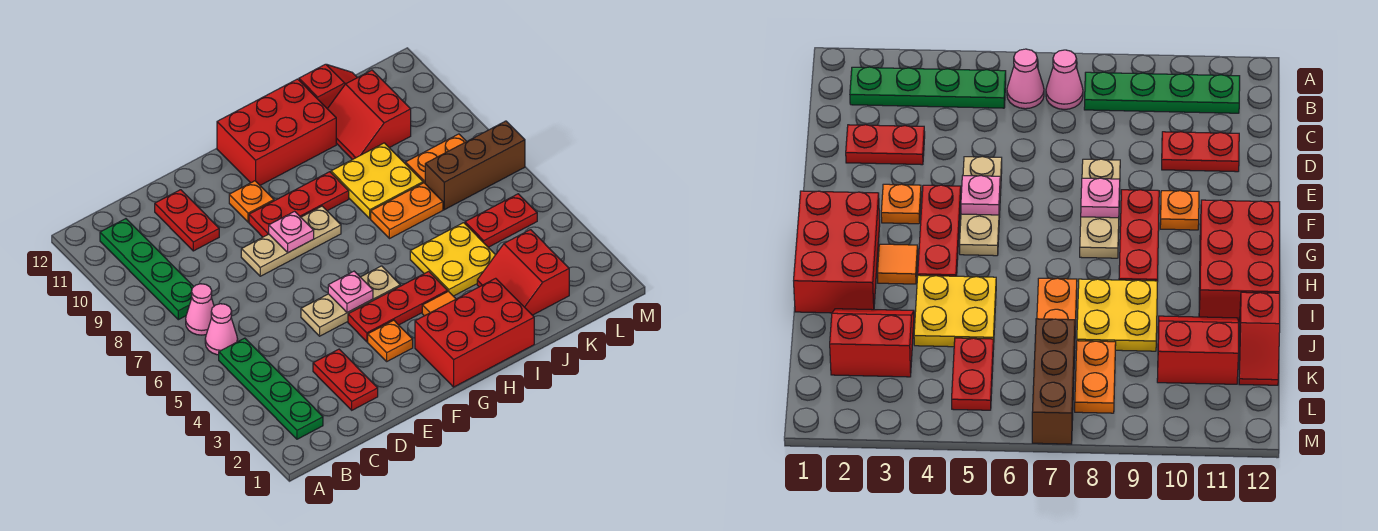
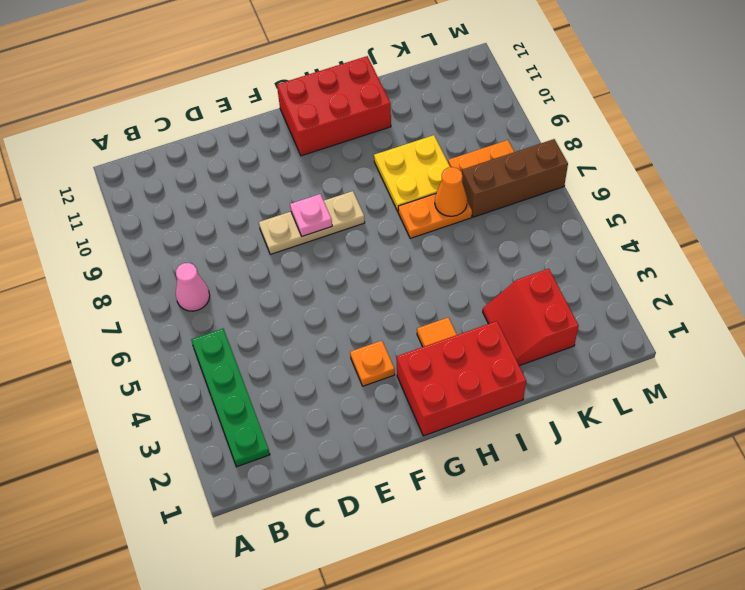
orange 1x1 cone [435,167,467,216] -> none
none -> pink 1x1 cone [205,304,238,355]
none -> green 1x4 plate [100,219,194,320]
none -> red 1x2 plate [313,349,378,410]

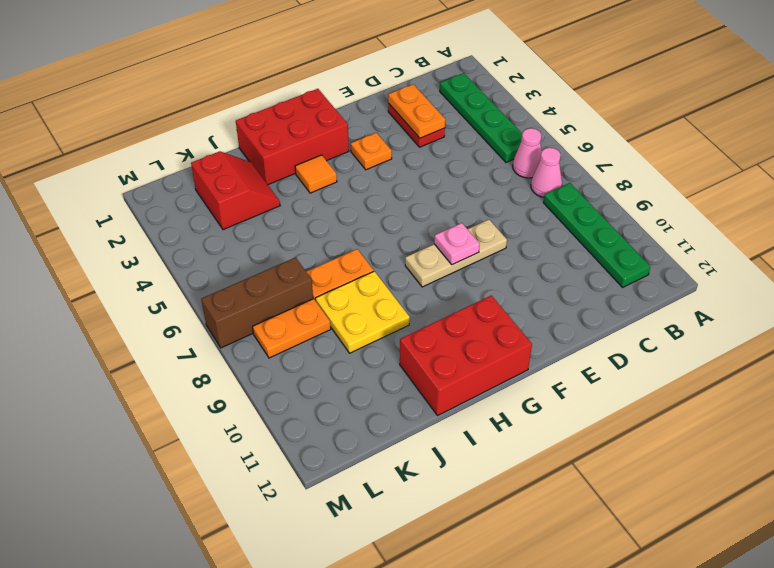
orange 1x2 plate [388,84,445,138] -> none
none -> red 1x2 plate [155,190,219,251]
none -> tan 1x3 plate [301,266,400,336]
none -> red 1x3 plate [348,271,448,342]

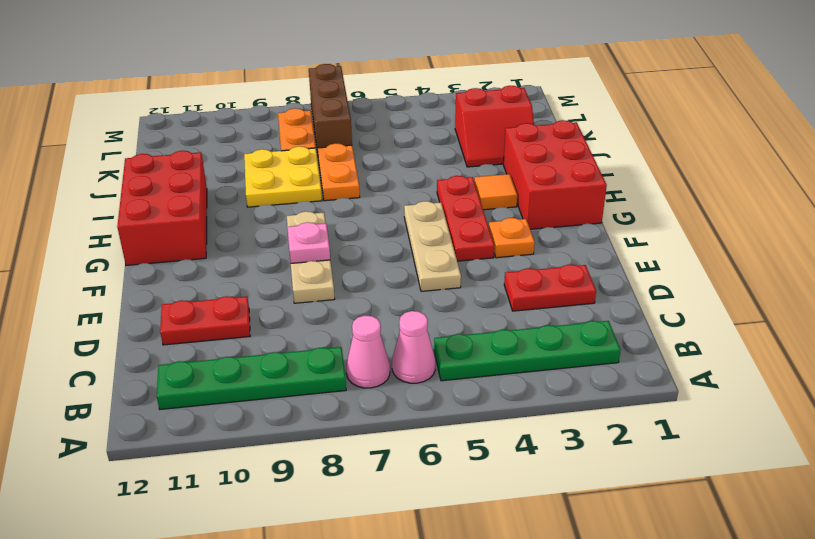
none -> red 1x3 plate [249,172,349,237]
none -> orange 1x1 plate [229,181,274,222]
none -> yellow 2x2 plate [410,223,495,296]

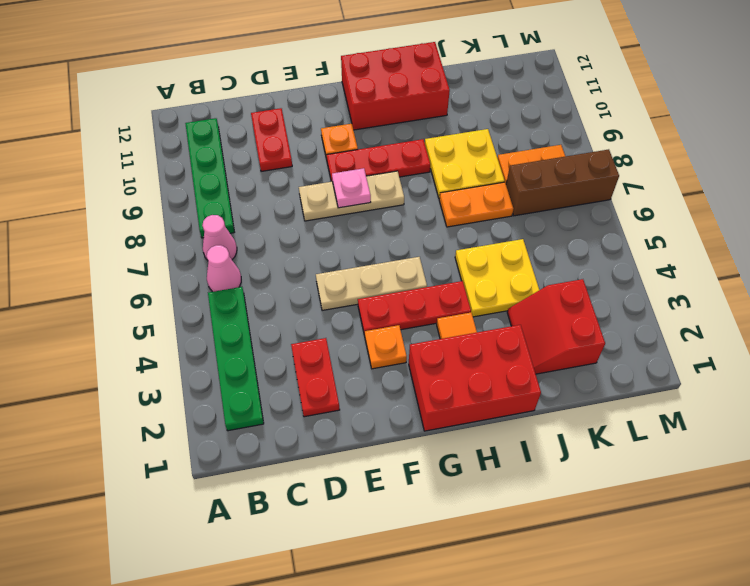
none -> red 2x2 slope [328,70,411,160]
none -> red 1x2 slope [299,64,357,109]
none -> red 1x2 plate [465,194,537,247]

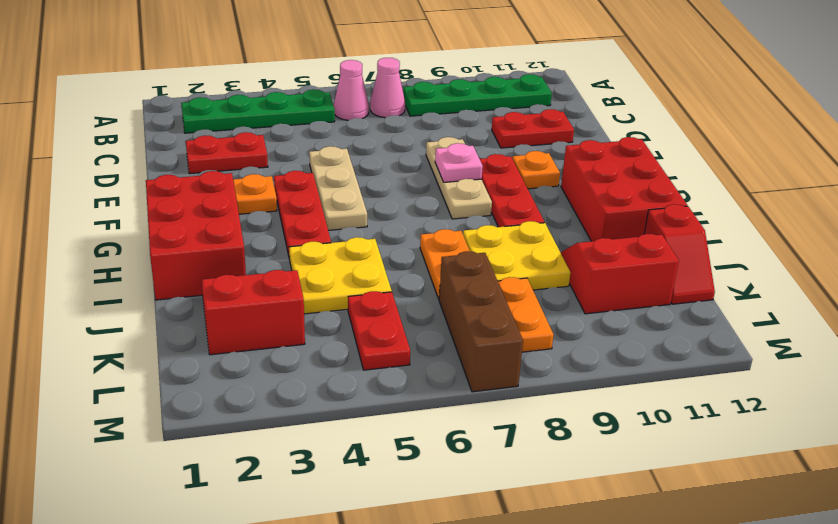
none -> orange 1x1 tile [422,291,456,316]
none -> pink 1x1 plate [328,271,373,313]

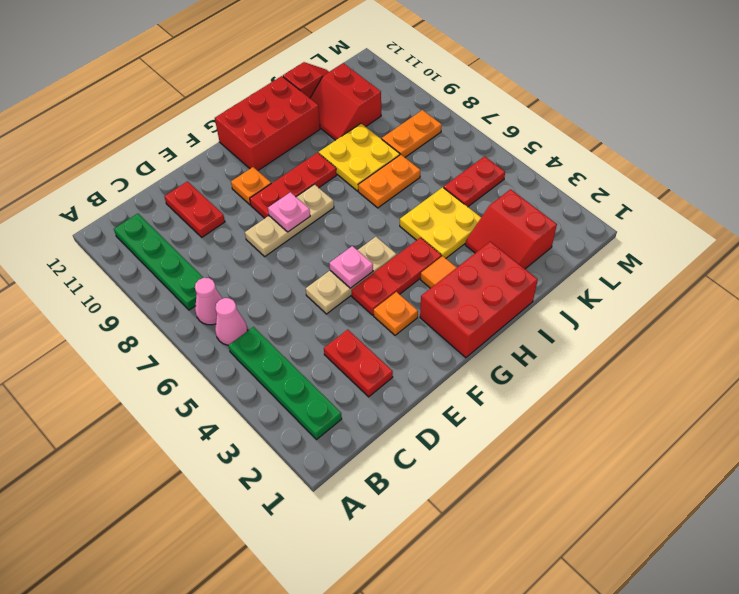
none -> brown 1x3 brick [425,121,525,210]

